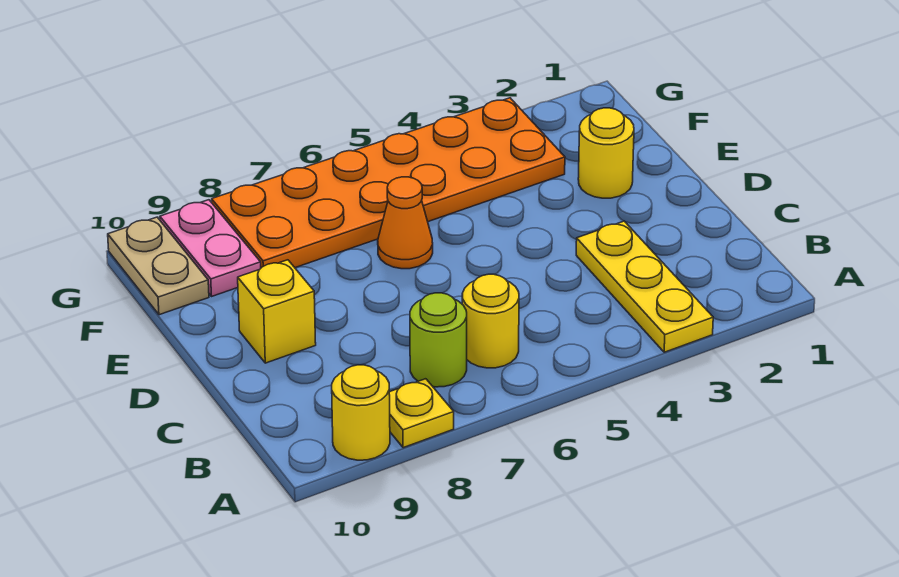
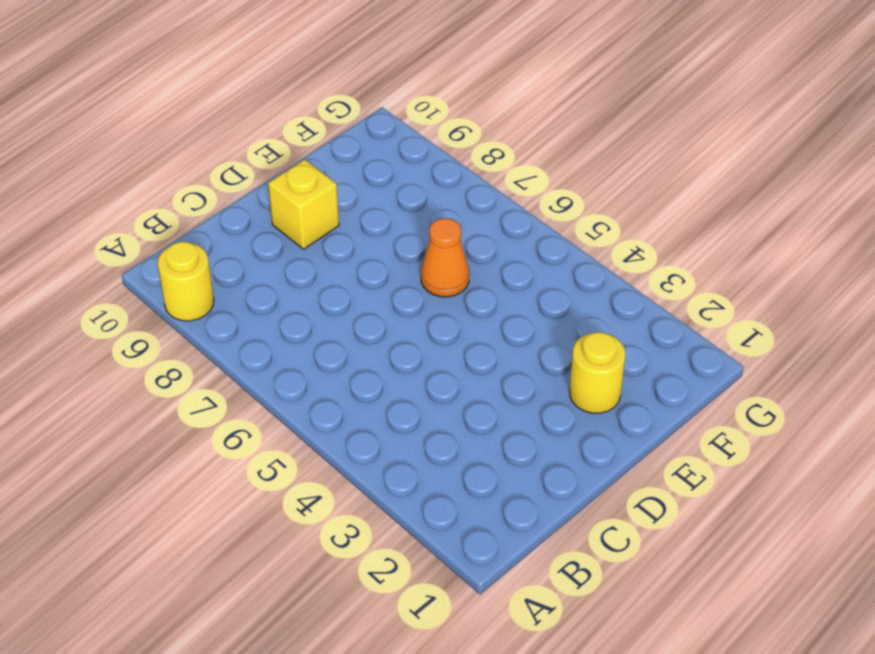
none -> yellow 1x3 plate [576,221,713,352]
none -> yellow 1x1 plate [389,379,454,448]

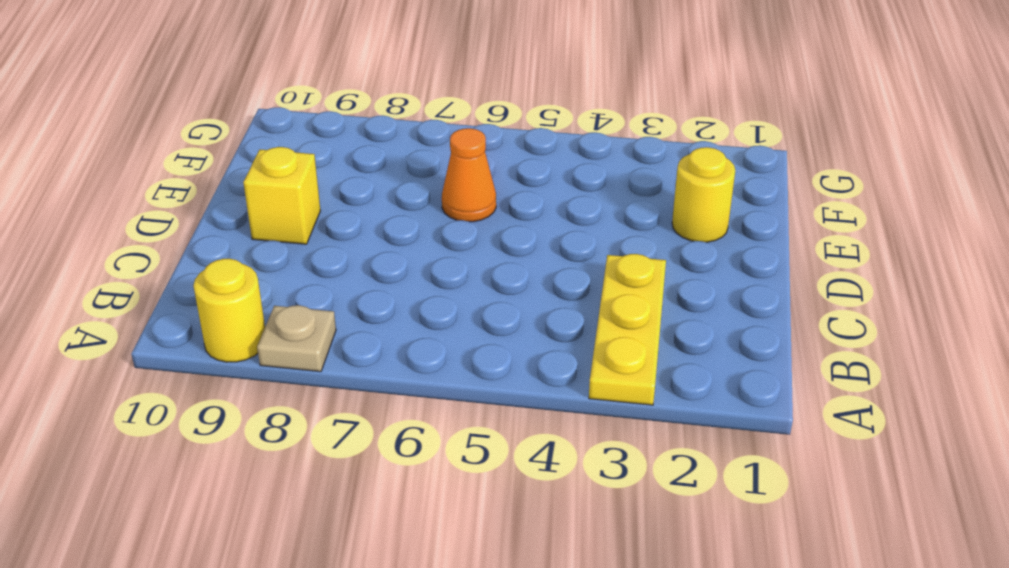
tan 1x1 plate [257,305,336,372] -> yellow 1x1 plate [389,379,454,448]
none -> yellow 1x1 round brick [462,274,519,368]
none -> lime 1x1 round brick [410,293,467,387]

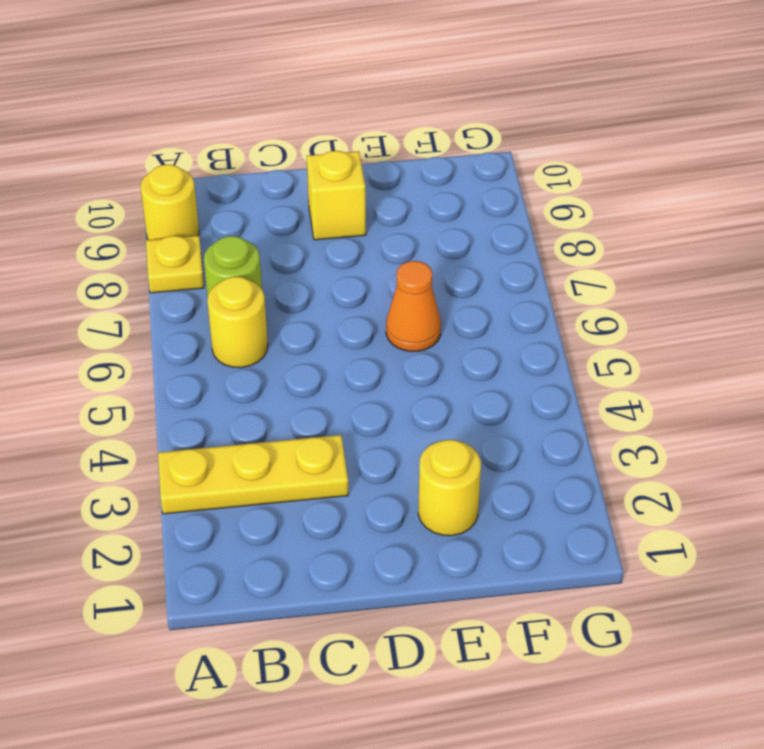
none -> orange 2x6 plate [212,98,565,268]
none -> pink 1x2 plate [160,200,261,296]

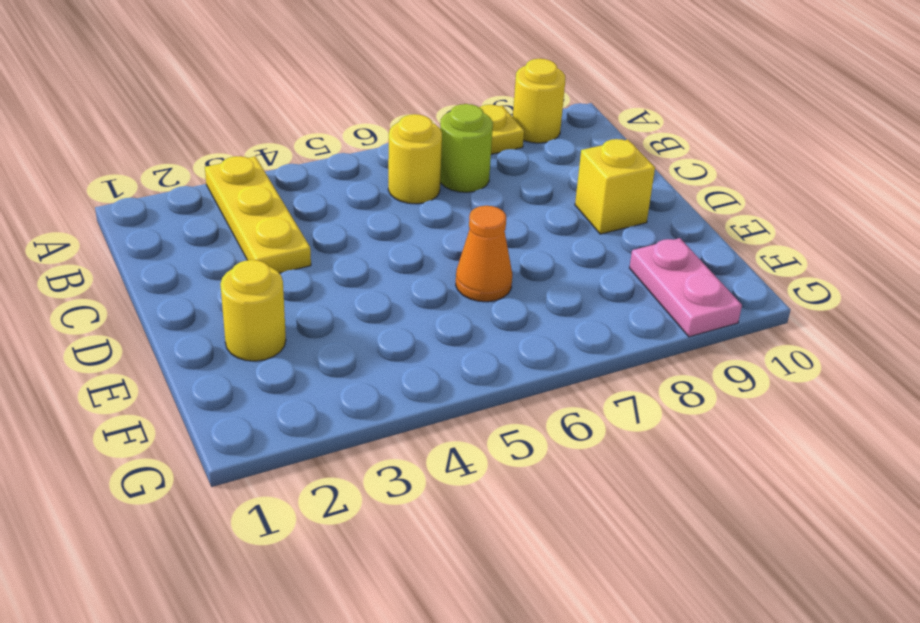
none -> orange 2x6 plate [212,98,565,268]
none -> tan 1x2 plate [108,217,209,315]

